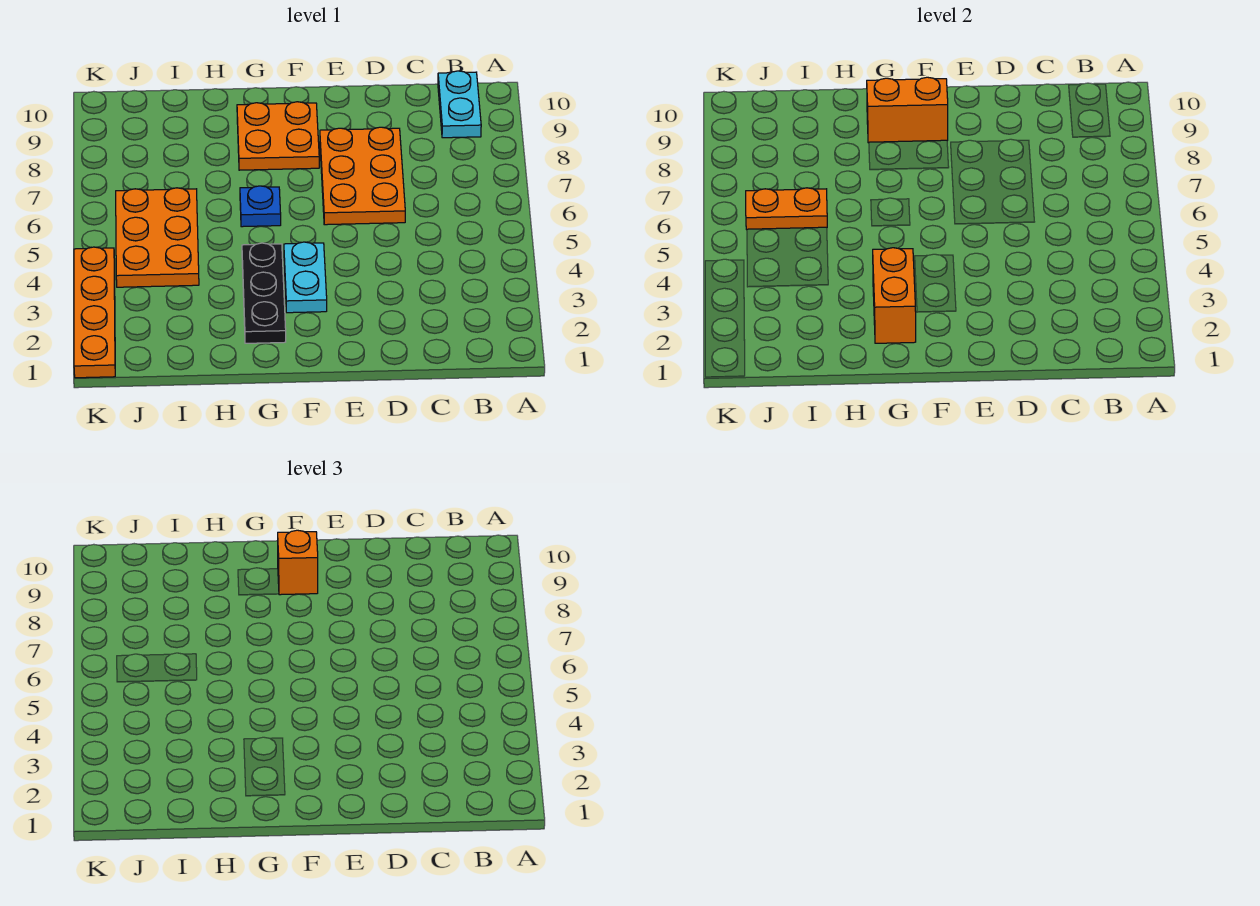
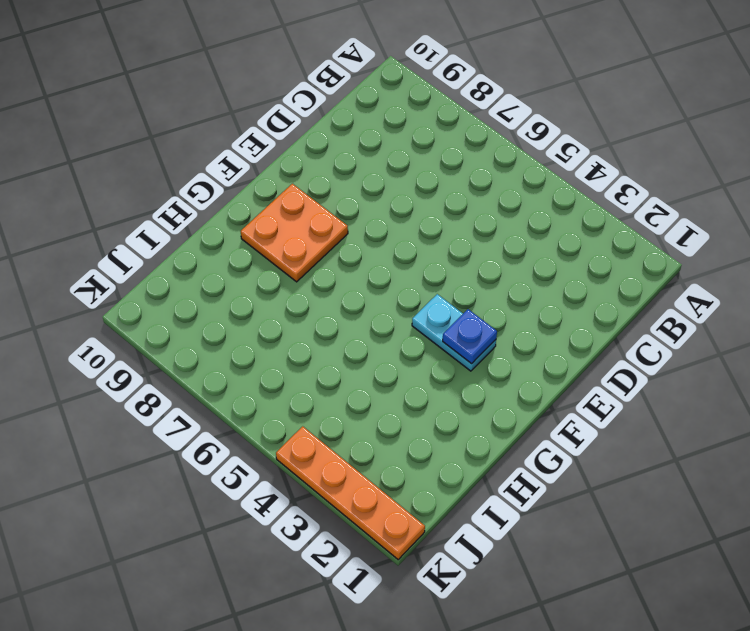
blue 1x1 plate [443,309,497,364] -> blue 1x1 plate moved to [240,186,281,227]
none -> cyan 1x2 plate [438,71,481,138]
none -> orange 2x3 plate [320,127,405,225]
none -> black 1x3 plate [242,243,286,343]

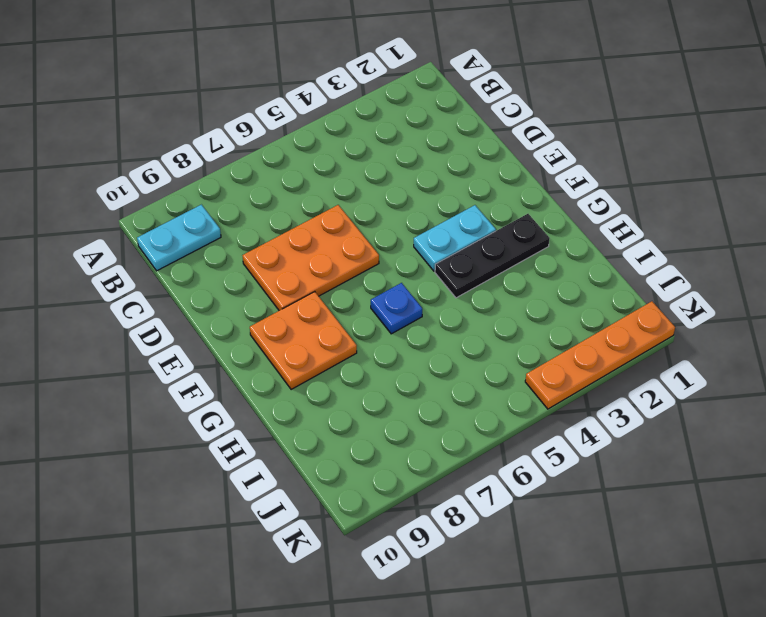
none -> orange 2x3 plate [116,188,199,287]
none -> orange 1x2 brick [867,77,948,143]
none -> orange 1x2 brick [873,248,916,343]

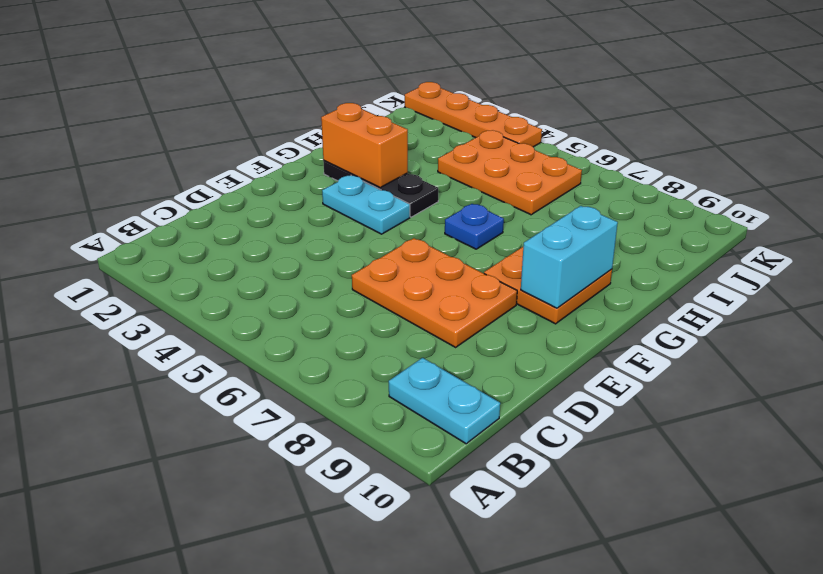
cyan 1x2 brick [521,206,618,308] -> orange 1x2 brick [867,77,948,143]
none -> orange 1x2 plate [746,188,827,229]
none -> orange 1x1 brick [278,530,318,595]

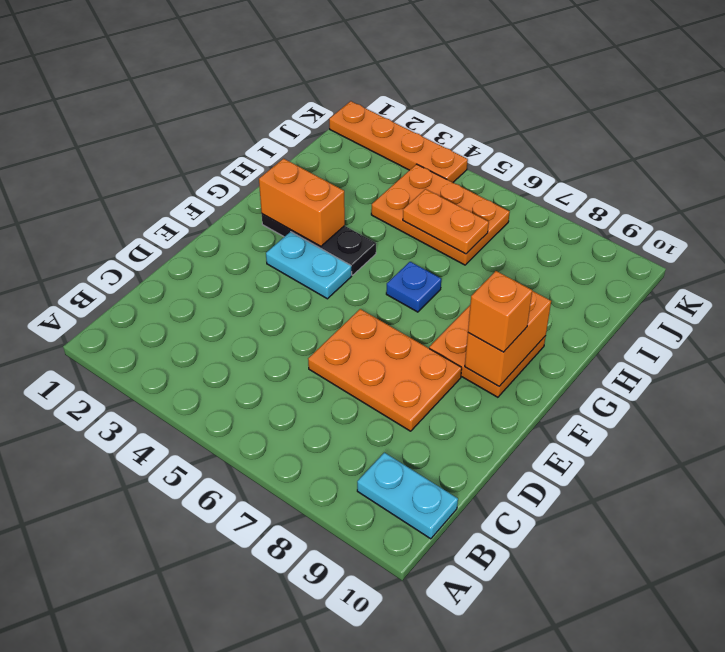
orange 1x2 plate [403,189,489,254] -> orange 1x2 plate turned to [746,188,827,229]

